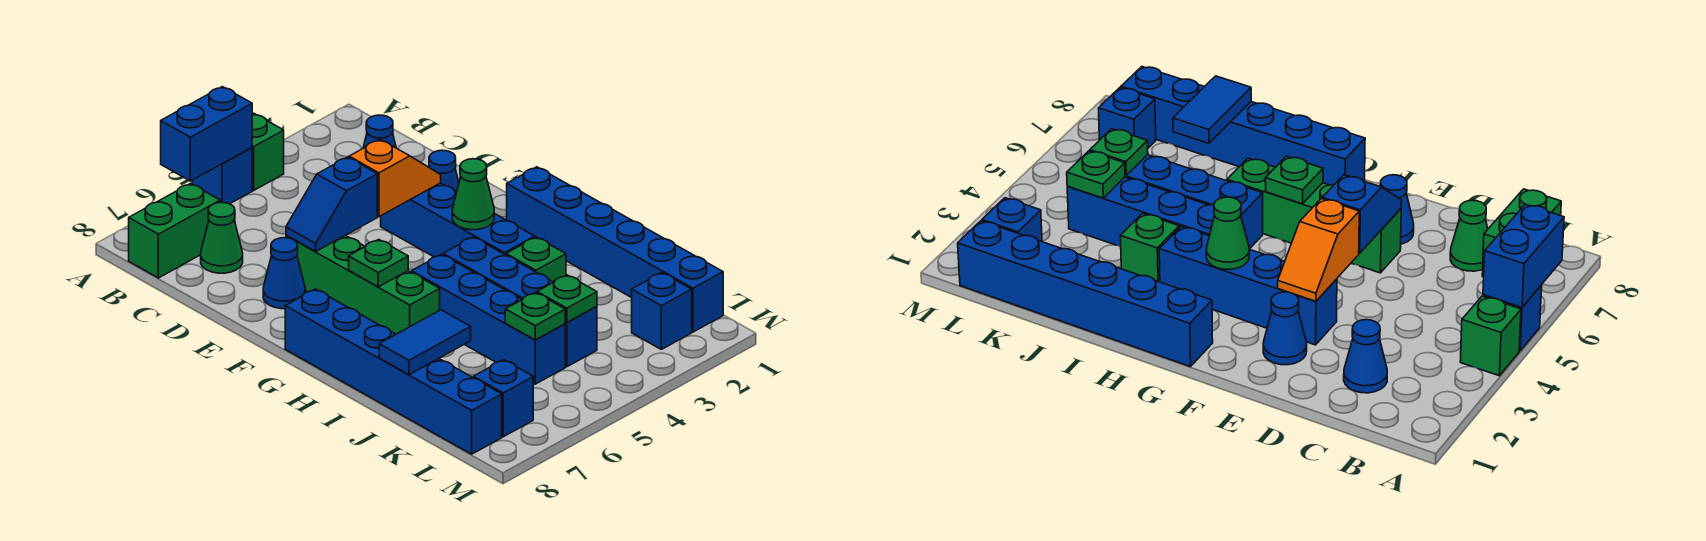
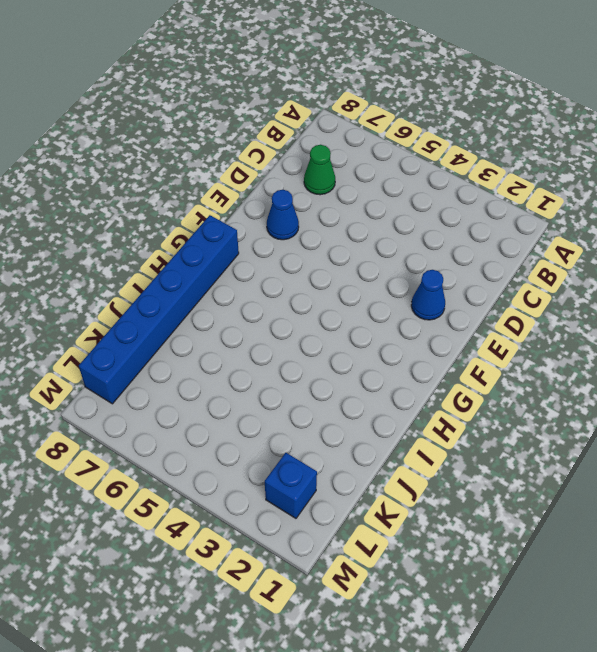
none -> green 1x1 brick [252,114,284,190]
none -> blue 1x1 brick [192,148,252,204]
none -> green 1x2 brick [129,183,220,278]

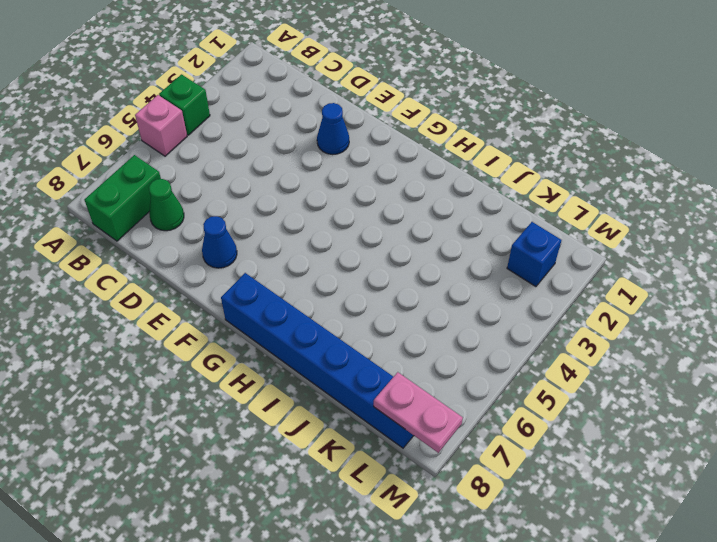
pink 1x1 brick [135,95,187,156] -> blue 1x1 brick [192,148,252,204]
pink 1x2 plate [374,372,463,453] -> none
none -> blue 1x1 cone [363,115,396,148]
none -> blue 1x4 brick [381,183,535,257]
none -> green 1x4 brick [286,235,440,334]

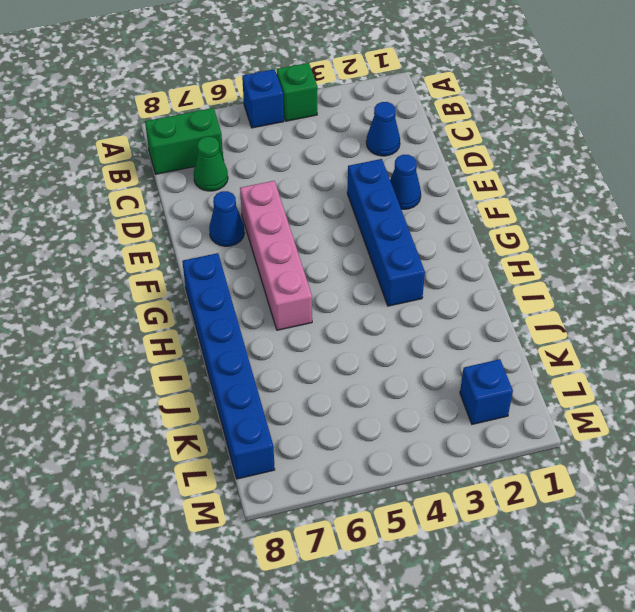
pink 1x4 brick [240,181,312,330] -> green 1x4 brick [286,235,440,334]
none -> blue 1x6 brick [507,167,723,332]
none -> blue 1x4 brick [443,237,597,367]
none -> blue 1x4 brick [411,254,565,384]

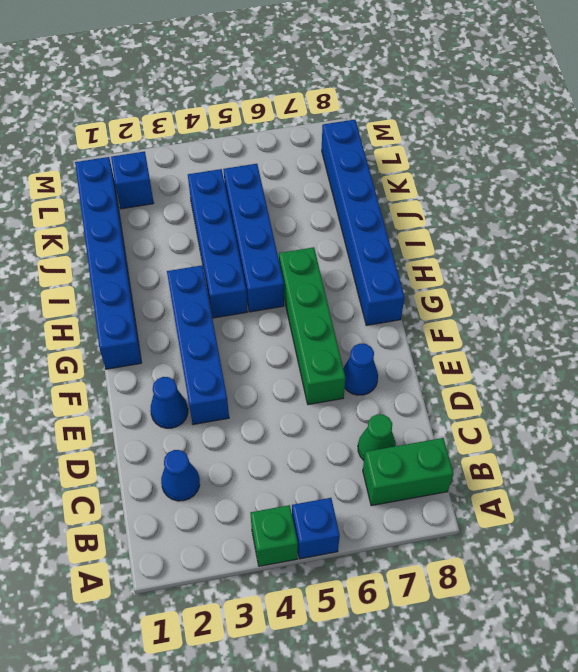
none -> green 1x1 brick [506,237,566,282]
none -> blue 1x1 brick [473,360,533,437]
none -> blue 1x2 brick [161,87,252,181]

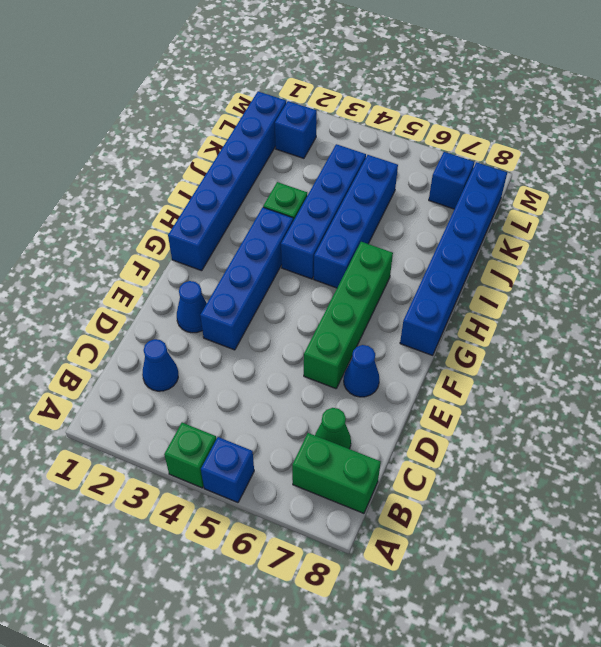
none -> blue 1x2 brick [161,87,252,181]
none -> orange 1x2 slope [349,139,441,217]
none -> blue 1x2 slope [286,157,377,251]

